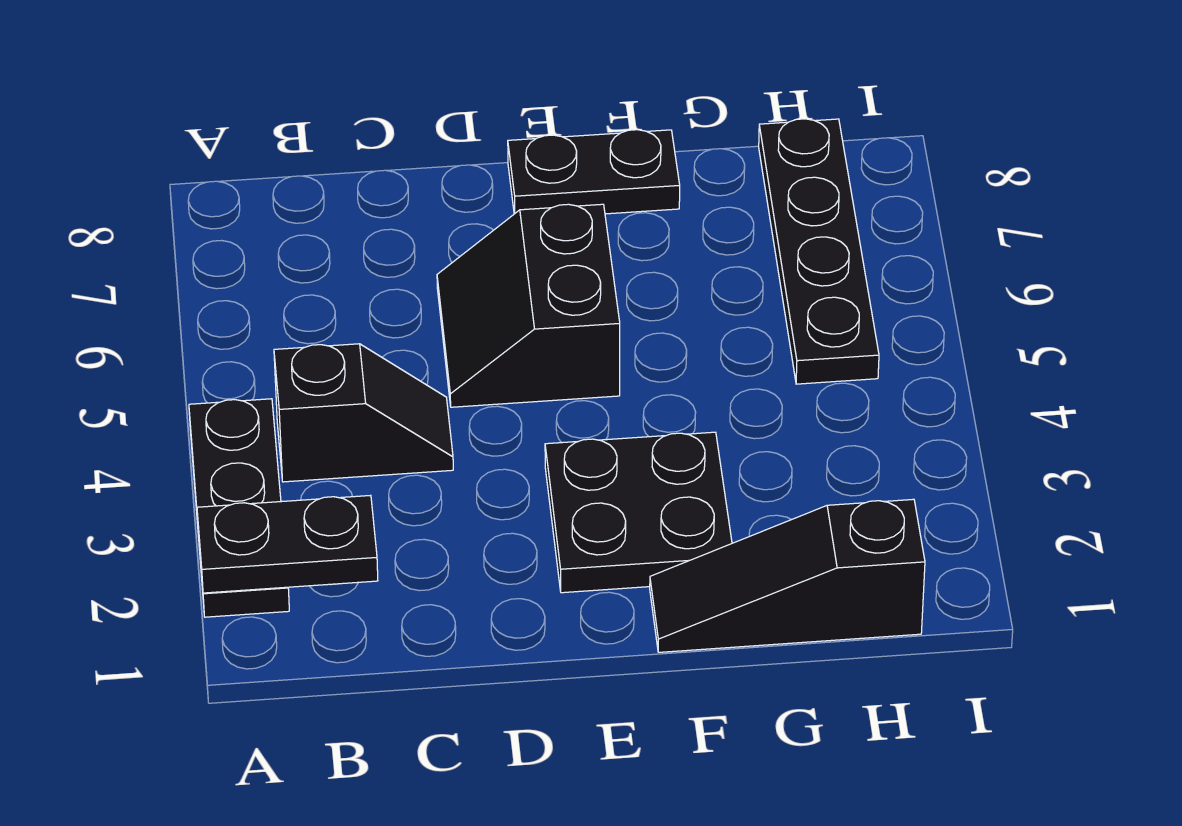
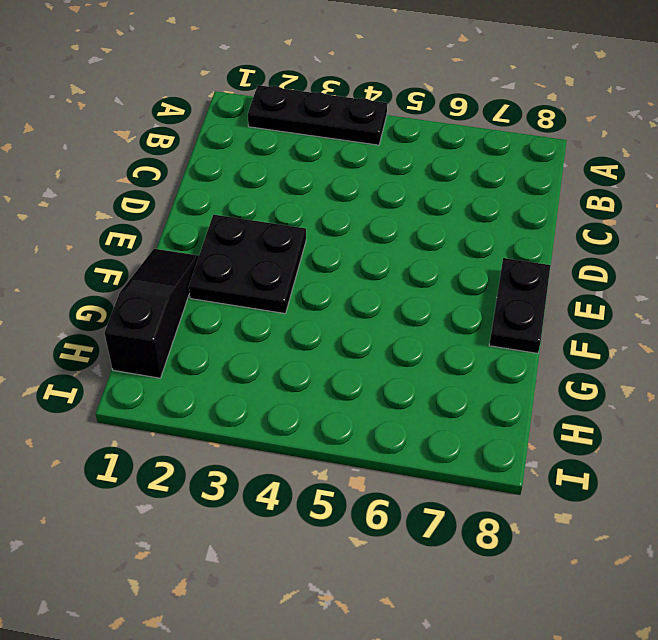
none -> black 1x2 slope [274,344,453,482]
none -> black 2x2 slope [437,204,620,407]

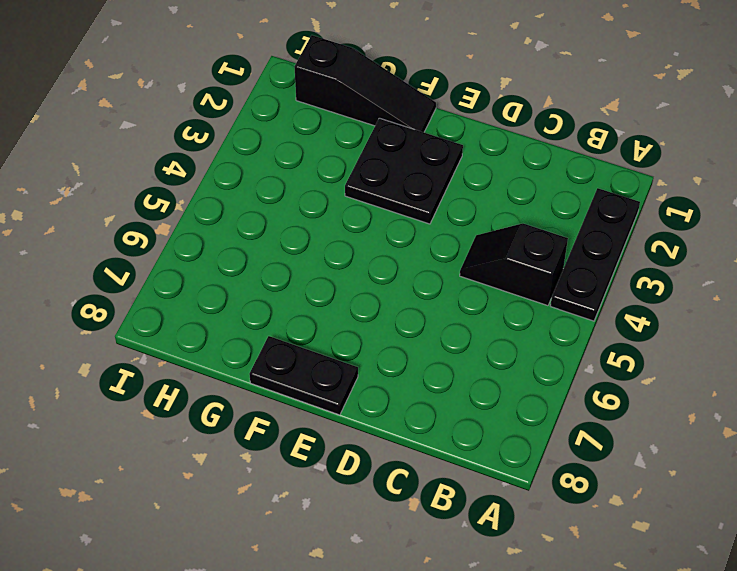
none -> black 2x2 slope [437,204,620,407]
none -> black 1x4 plate [759,119,879,384]

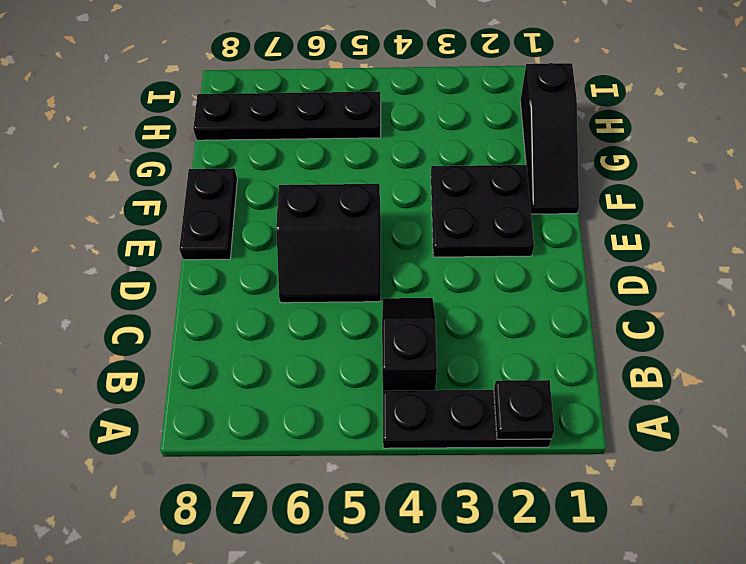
black 1x1 plate [494,380,554,439] -> black 1x2 plate [197,495,378,593]

